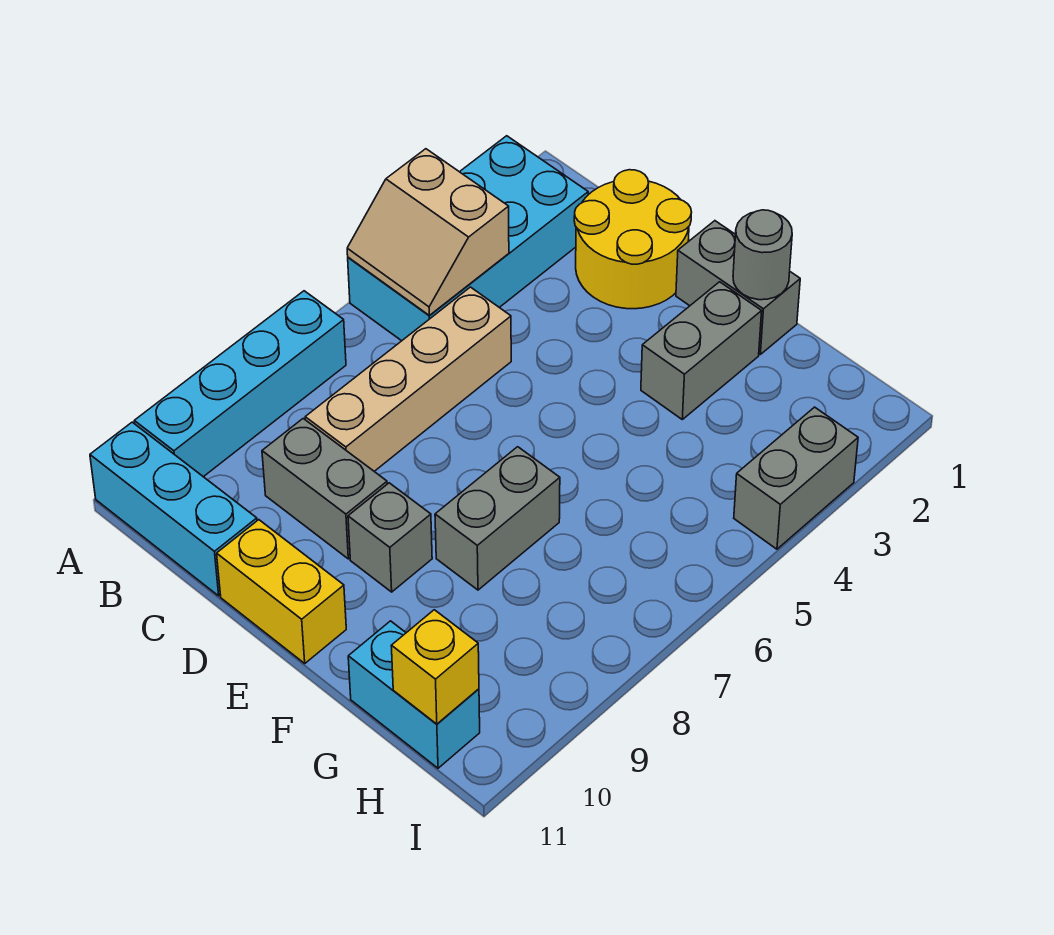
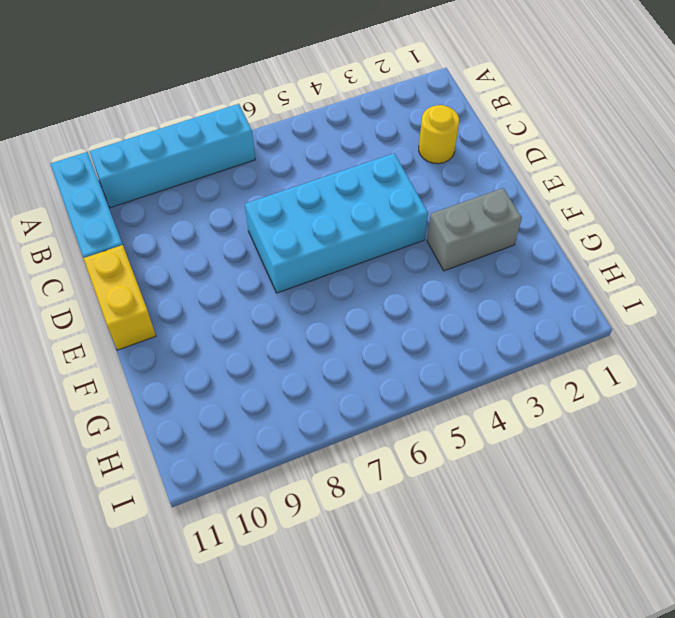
yellow 1x1 round brick [419,105,459,164] -> yellow 2x2 round brick [574,170,692,309]
cyan 2x4 brick [245,153,428,293] -> cyan 2x4 brick moved to [348,136,588,341]
none -> tan 1x4 brick [305,287,511,471]
none -> grey 1x2 brick [262,419,387,559]
none -> grey 1x2 brick [676,221,800,354]

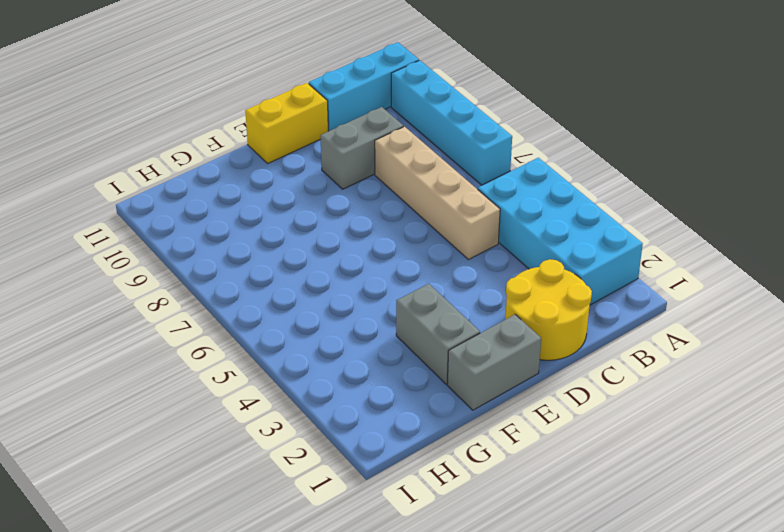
none -> grey 1x1 brick [348,483,432,592]
none -> grey 1x2 brick [435,447,560,590]
none -> cyan 1x2 brick [348,621,480,768]

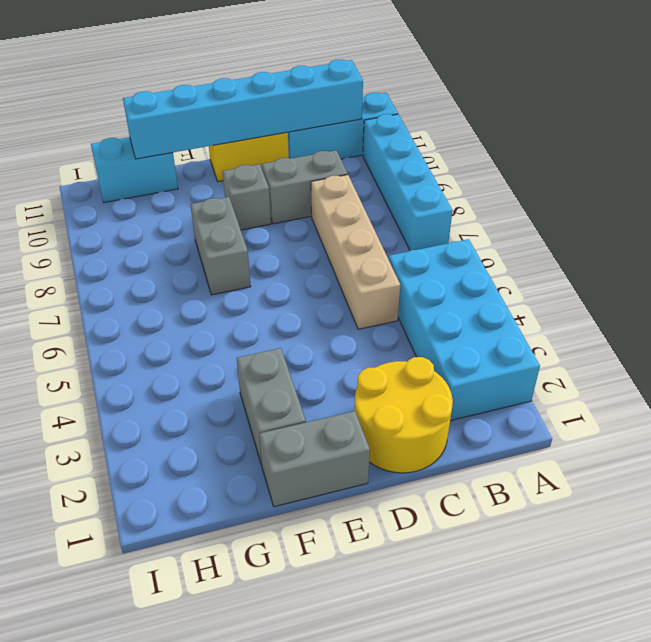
cyan 1x6 brick [123,60,363,159] -> none
none -> grey 1x2 brick [734,407,858,549]
none -> tan 2x2 slope [347,149,509,316]
none -> grey 1x1 round brick [733,210,792,300]

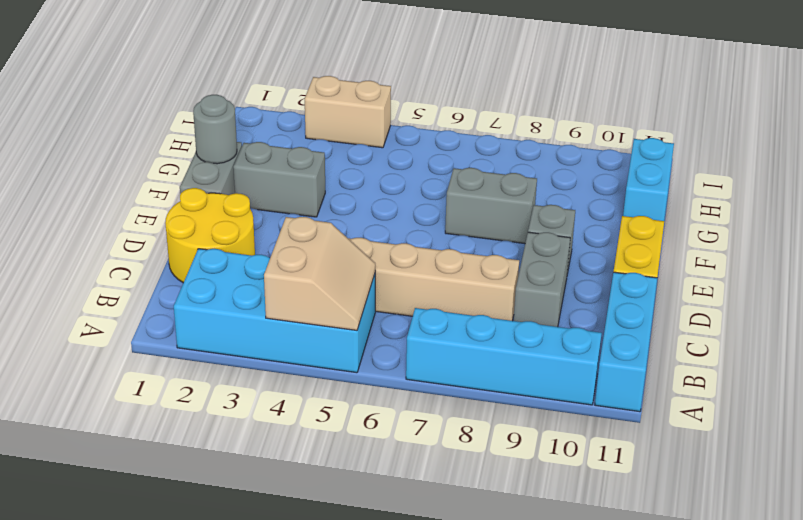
tan 1x2 brick [305,76,391,148] -> grey 1x2 brick [734,407,858,549]
none -> yellow 1x1 brick [391,610,479,724]

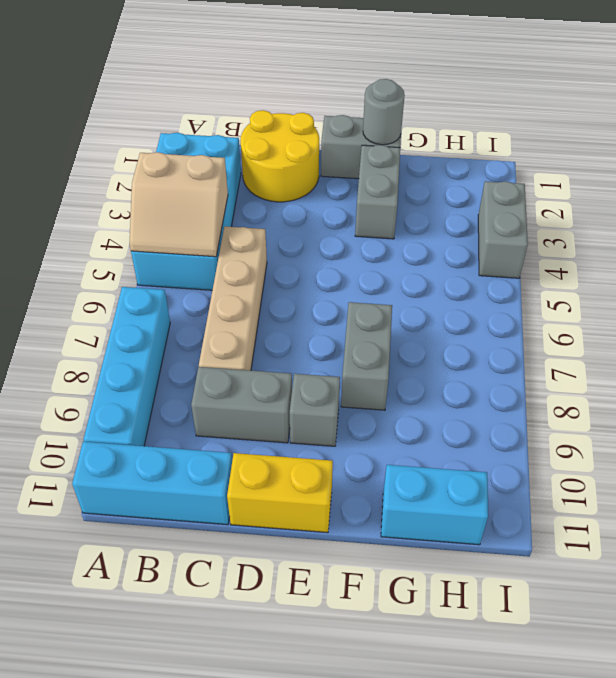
none -> yellow 1x1 brick [391,610,479,724]

